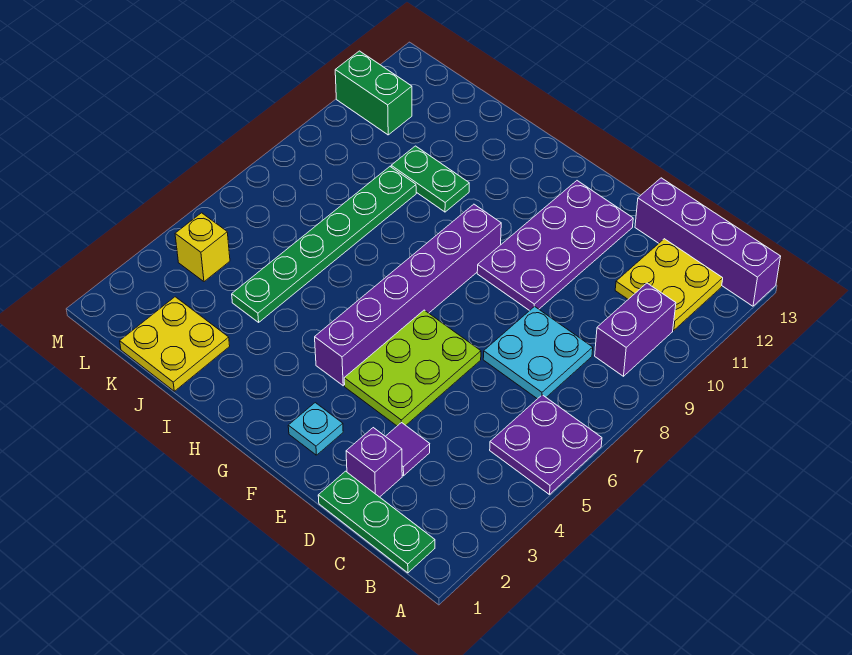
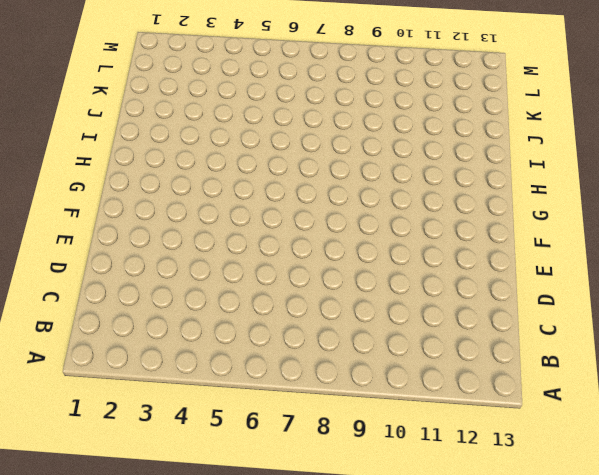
none -> purple 2x2 plate [490,395,602,495]
none -> purple 1x4 brick [635,178,781,306]
none -> green 1x3 plate [318,471,435,573]

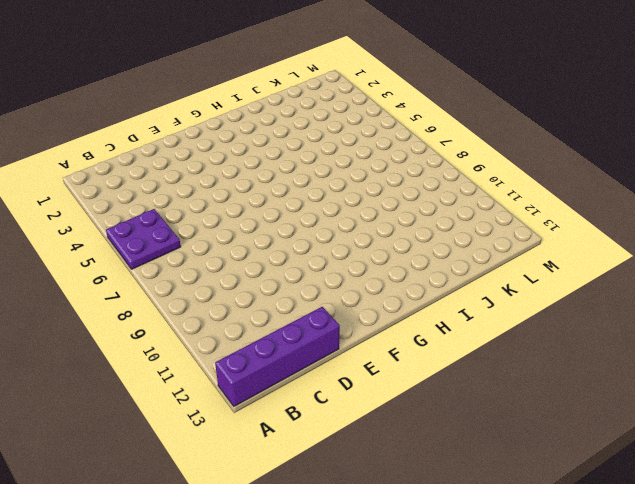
none -> green 1x3 plate [318,471,435,573]
none -> purple 1x2 brick [595,283,676,376]
none -> yellow 2x2 plate [615,239,723,330]

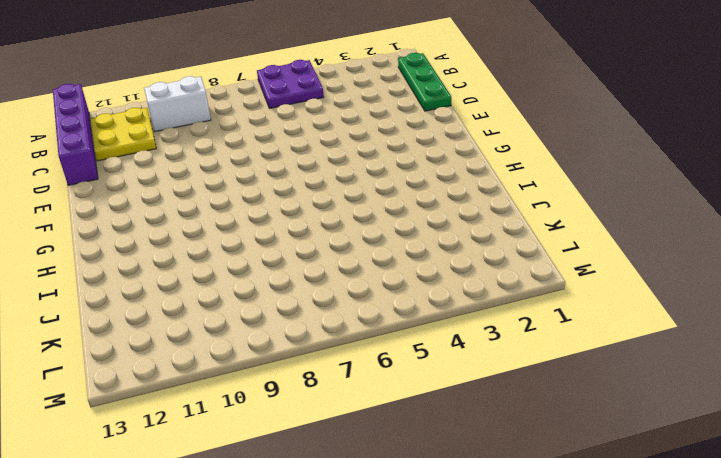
white 1x2 brick [144,76,211,132] -> purple 1x2 brick [595,283,676,376]
none -> cyan 2x2 plate [483,306,593,399]
none -> purple 1x1 brick [346,428,402,497]
none -> purple 1x1 tile [386,422,430,476]

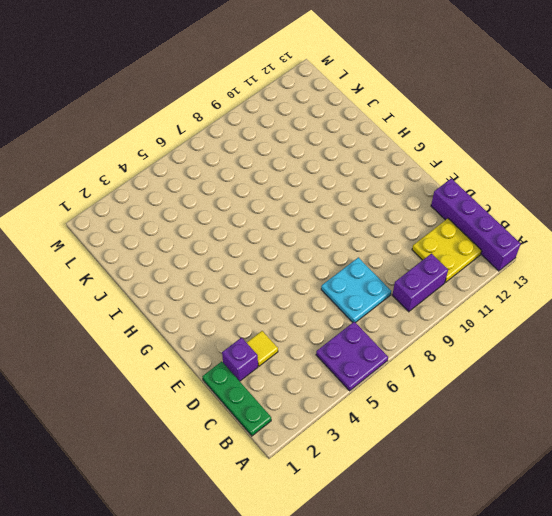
yellow 1x1 tile [247,331,278,366] -> purple 1x1 tile [386,422,430,476]
none -> lime 2x3 plate [344,310,481,426]
none -> purple 2x4 plate [477,181,633,311]
none -> cyan 1x1 plate [288,403,343,455]

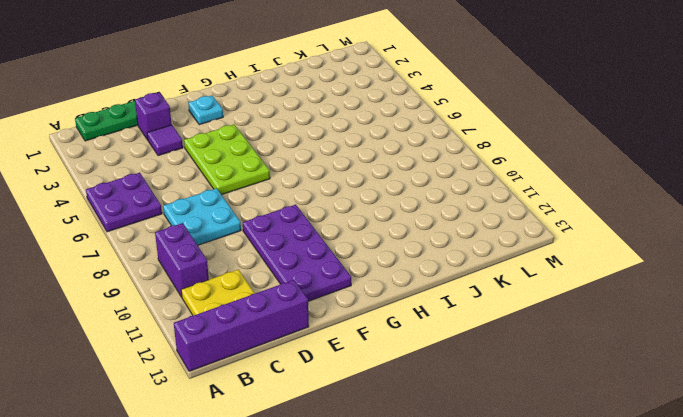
none -> purple 1x6 brick [315,204,501,386]
none -> green 1x2 plate [391,146,469,212]
none -> yellow 2x2 plate [120,297,230,391]

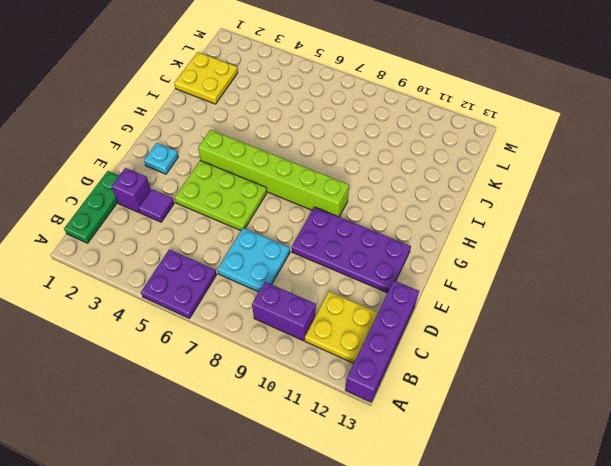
lime 1x6 brick [198,130,349,217] -> purple 1x6 brick [315,204,501,386]
none -> green 1x2 plate [391,146,469,212]
none -> green 1x6 plate [232,167,416,322]
none -> yellow 1x1 brick [175,213,230,282]

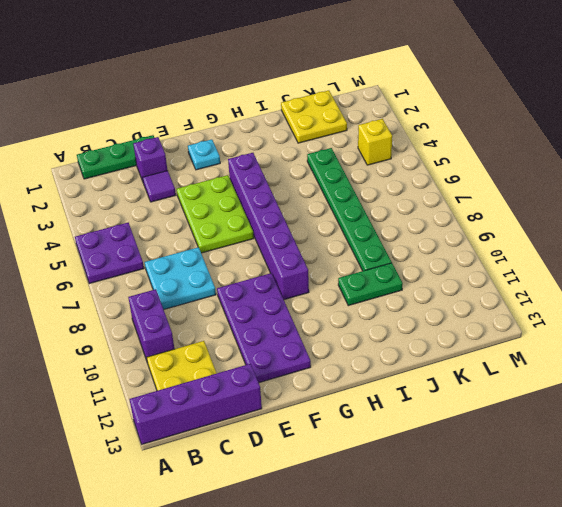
none -> green 1x2 brick [335,51,412,135]

